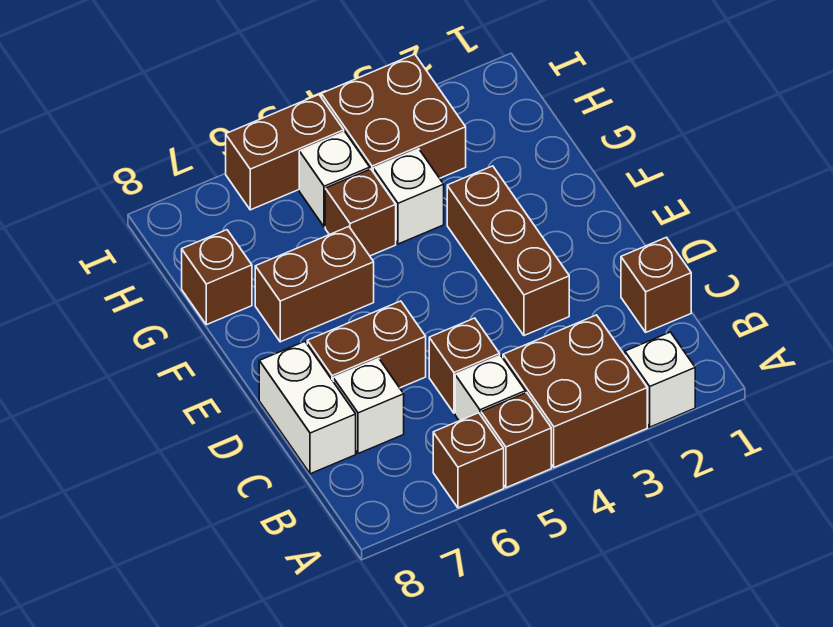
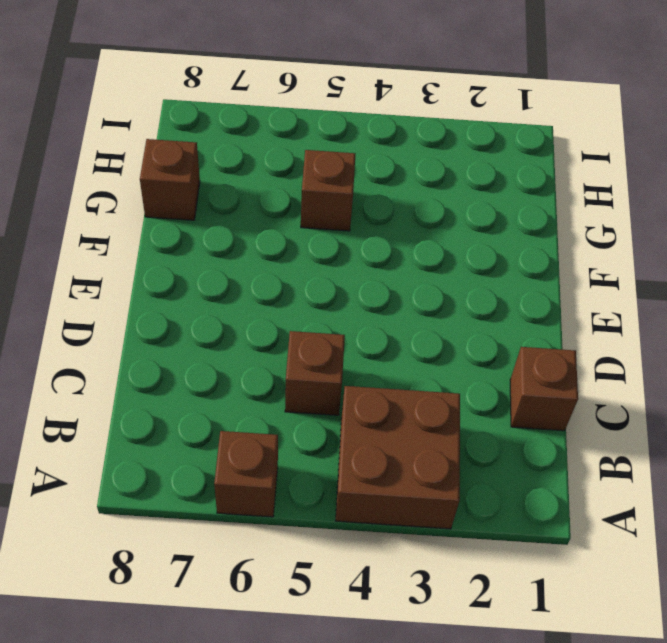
none -> white 1x1 brick [625,332,695,427]
none -> brown 1x1 brick [481,393,551,488]
none -> white 1x1 brick [455,355,526,421]

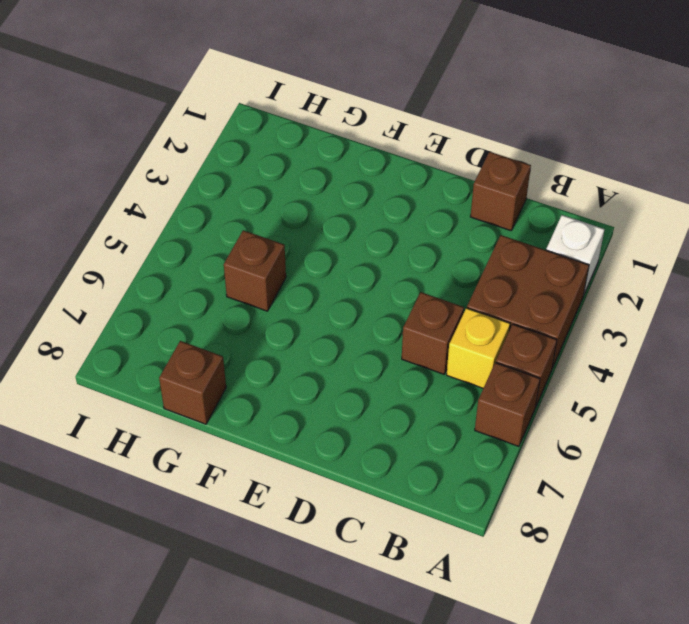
yellow 1x1 brick [447,308,510,388] -> white 1x1 brick [455,355,526,421]
none -> white 1x1 brick [333,359,404,454]
none -> white 1x2 brick [259,342,356,474]
none -> brown 1x3 brick [447,166,569,336]

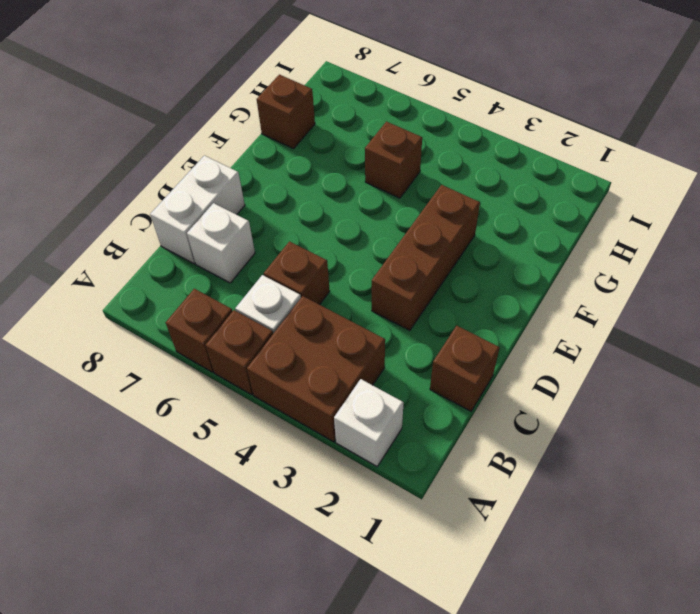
none -> brown 1x2 brick [307,301,426,388]
none -> brown 1x2 brick [255,227,374,342]
none -> white 1x1 brick [373,149,444,244]

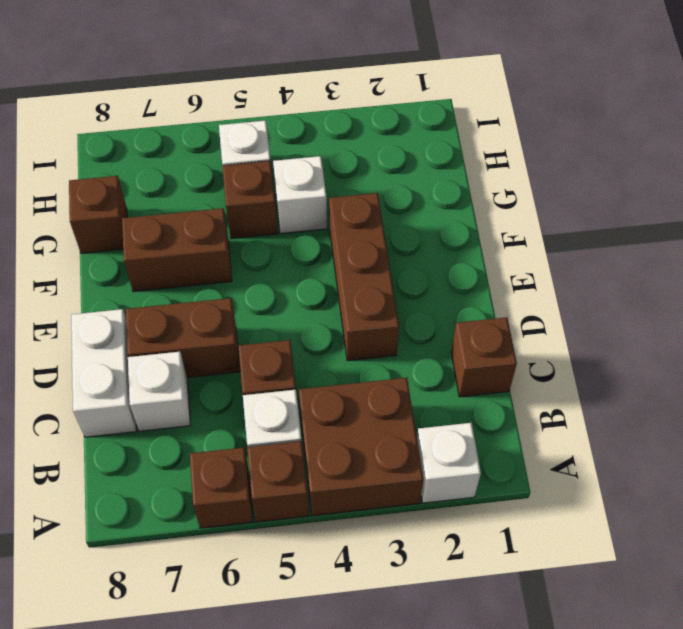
none -> brown 2x2 brick [321,54,466,178]
none -> brown 1x2 brick [226,95,344,210]

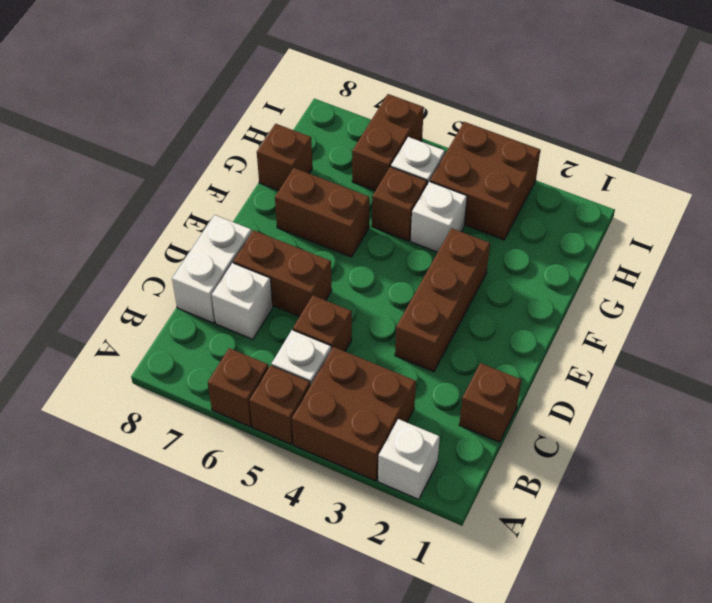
brown 1x2 brick [352,94,424,191] -> brown 1x2 brick turned to [226,95,344,210]

